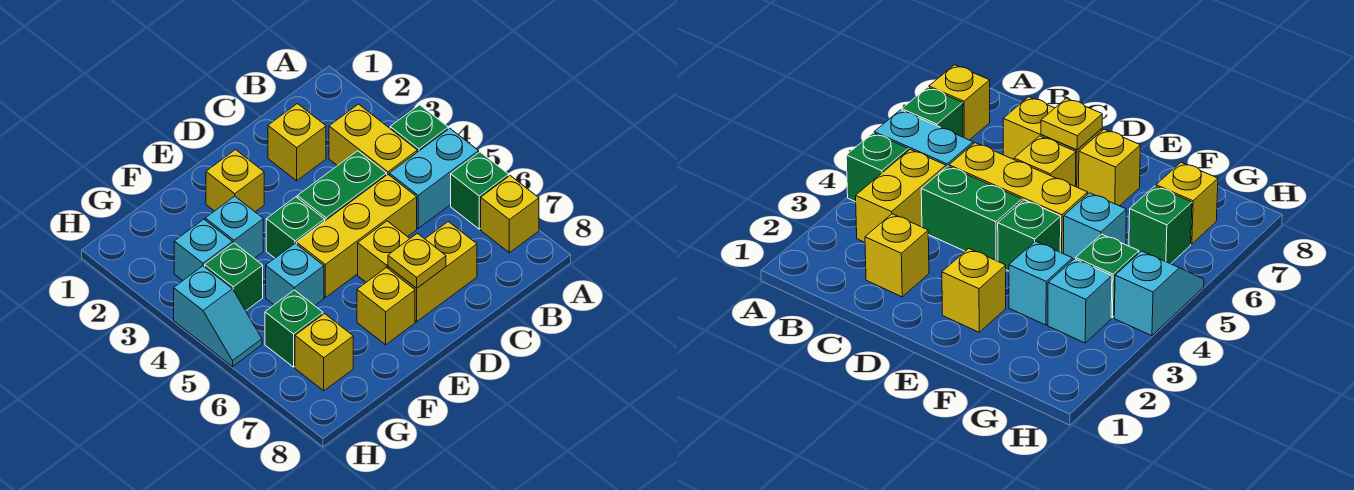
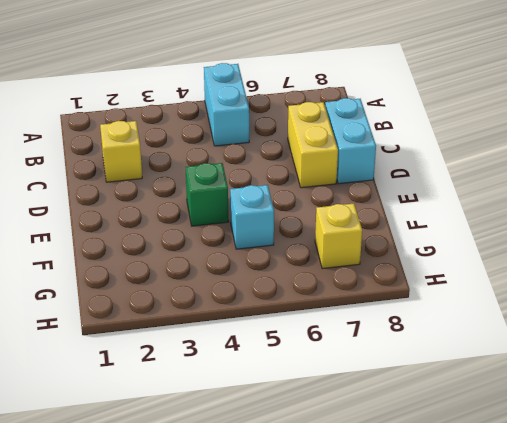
cyan 1x2 brick [325,98,376,184] -> none
none -> green 1x1 brick [390,105,448,152]
none -> green 1x1 brick [451,152,509,229]
none -> yellow 1x1 brick [481,176,539,253]

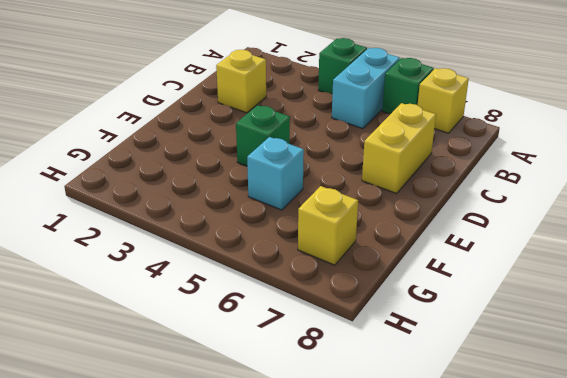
none -> yellow 1x2 brick [329,104,417,175]
none -> green 1x2 brick [297,151,387,221]
none -> yellow 1x3 brick [297,175,417,297]

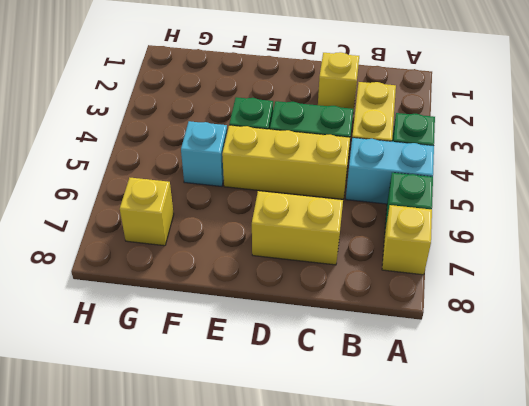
none -> yellow 1x1 brick [358,221,410,282]
none -> yellow 1x1 brick [206,150,264,212]
none -> yellow 1x1 brick [357,267,415,345]

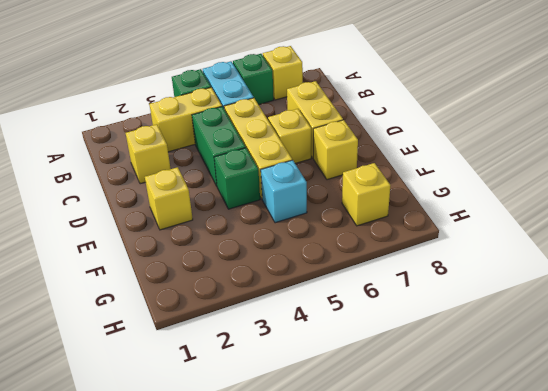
none -> cyan 1x1 brick [205,196,263,258]
none -> cyan 1x1 brick [174,219,233,281]
none -> green 1x1 brick [205,243,263,311]

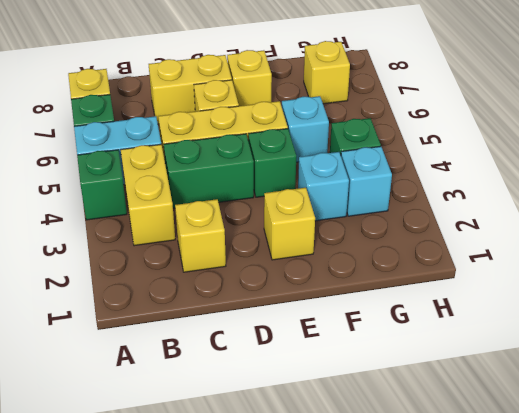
none -> green 1x1 brick [265,290,323,367]
none -> cyan 1x2 slope [174,266,262,367]
none -> yellow 1x1 plate [388,233,446,288]

